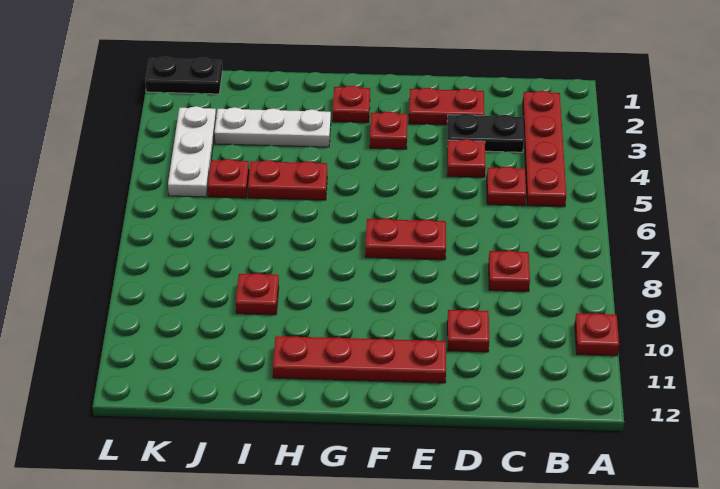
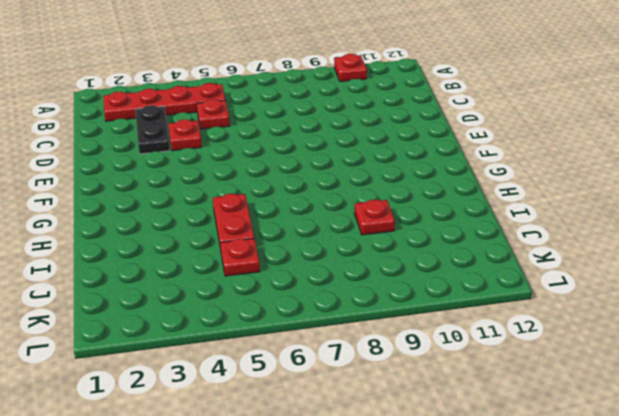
none -> red 1x1 plate [489,250,530,292]
none -> red 1x2 plate [409,88,484,125]
none -> red 1x1 plate [447,310,489,352]

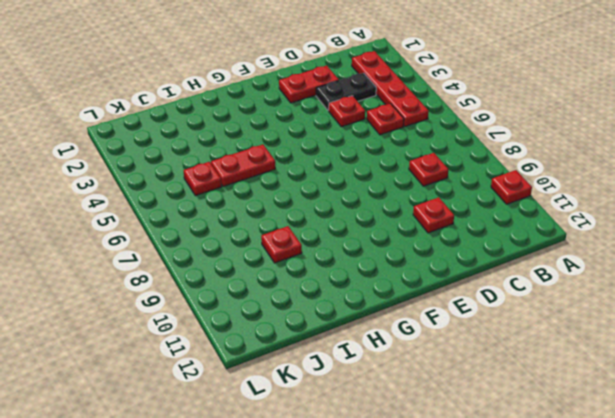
none -> red 1x2 plate [365,218,446,260]
none -> red 1x4 plate [273,336,446,383]
none -> red 1x1 plate [370,111,407,149]

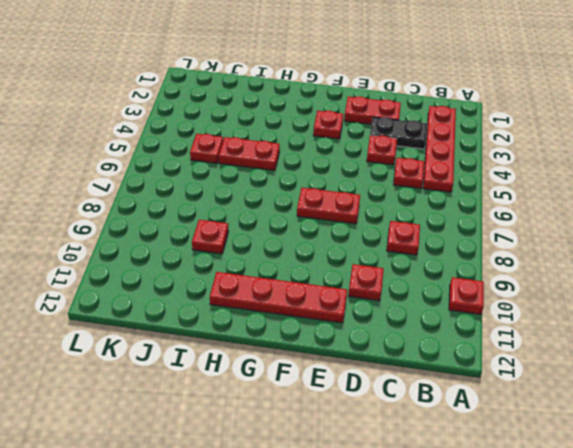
none -> red 1x1 plate [333,86,370,123]
none -> white 1x3 plate [214,107,331,147]
none -> black 1x2 plate [145,57,222,94]

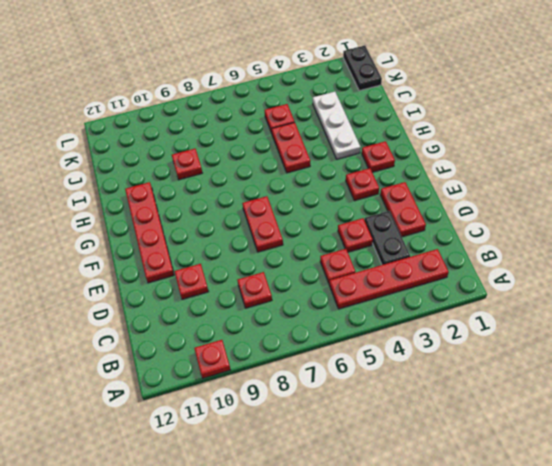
none -> white 1x3 plate [168,106,216,197]

